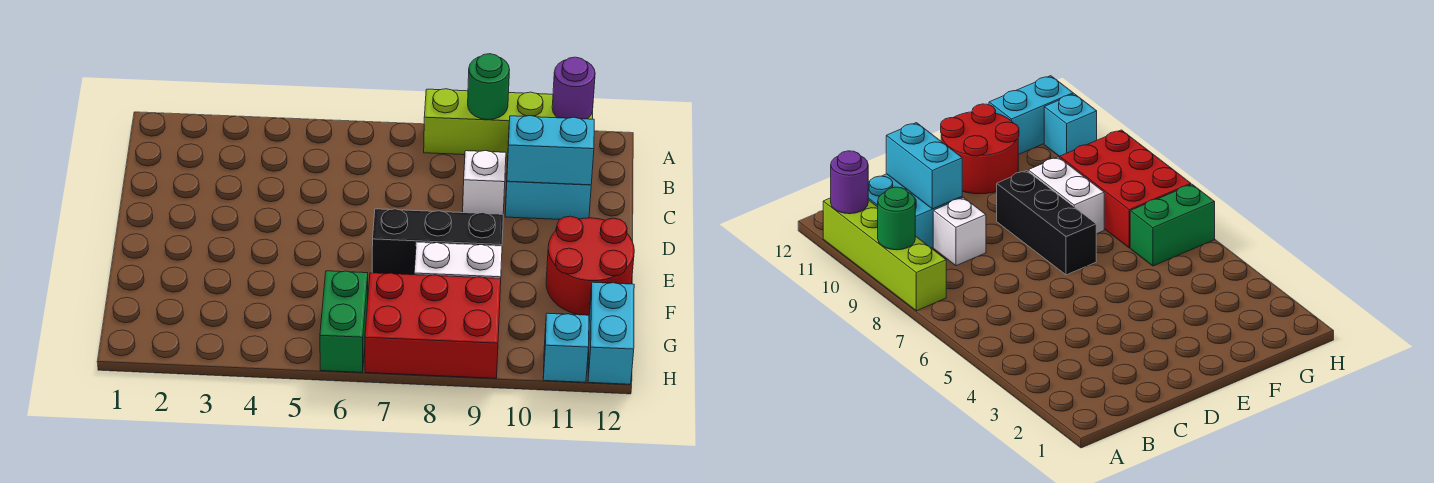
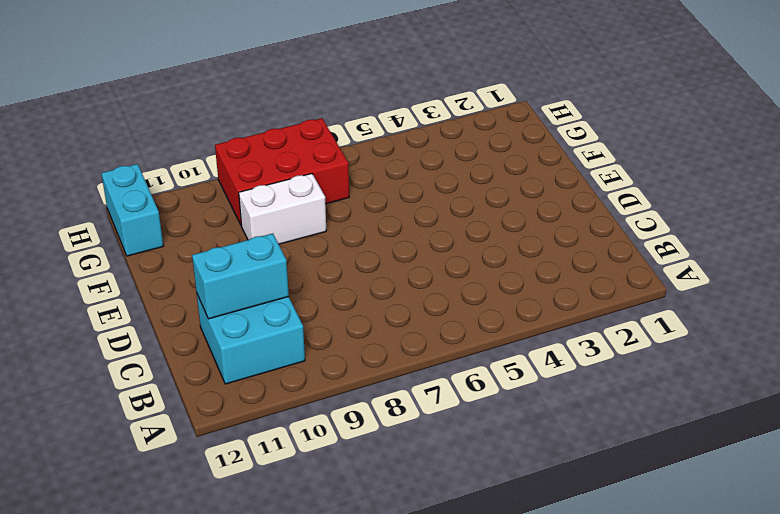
none -> lime 1x4 brick [424,89,593,156]
none -> white 1x1 brick [463,151,506,214]
none -> black 1x3 brick [372,209,503,275]

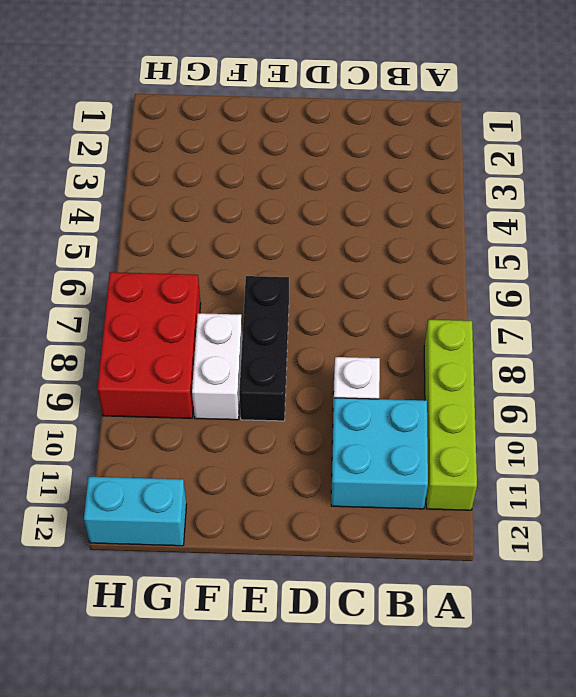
none -> red 2x2 round brick [546,216,634,315]
none -> green 1x2 brick [320,271,368,372]
none -> cyan 1x1 brick [543,313,589,382]

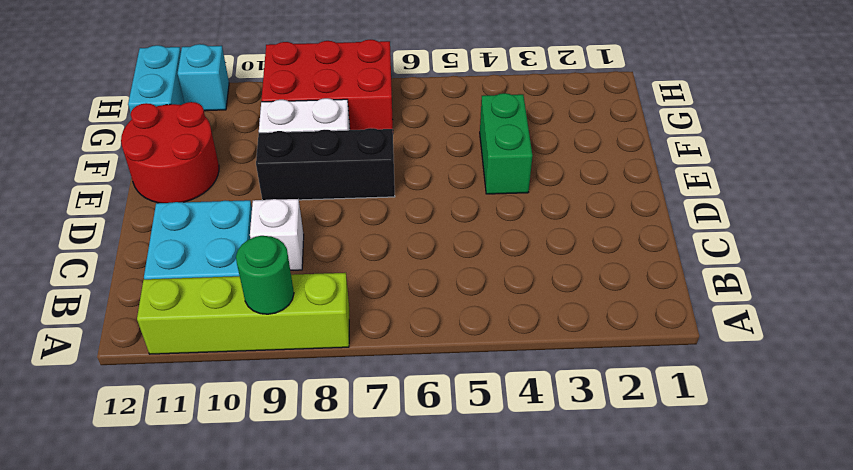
green 1x2 brick [480,93,532,194] -> green 1x2 brick moved to [320,271,368,372]
none -> purple 1x1 round brick [552,57,595,119]
none -> cyan 1x2 brick [507,116,594,185]

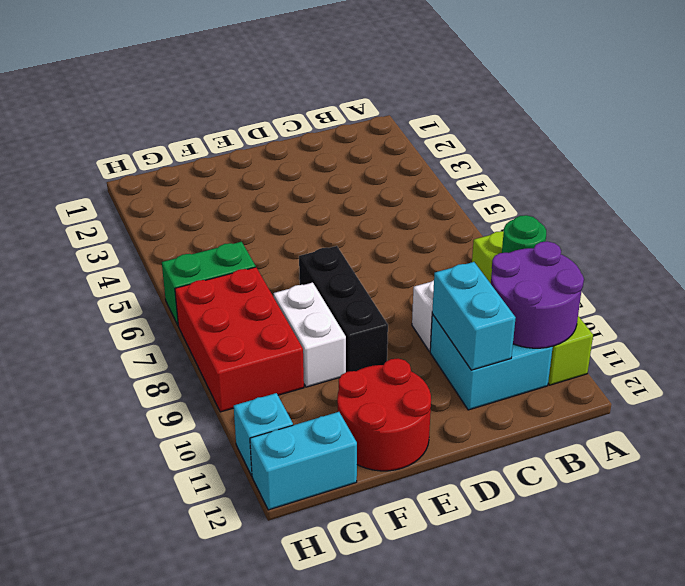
purple 2x2 round brick [491,241,584,348] -> purple 1x1 round brick [552,57,595,119]

